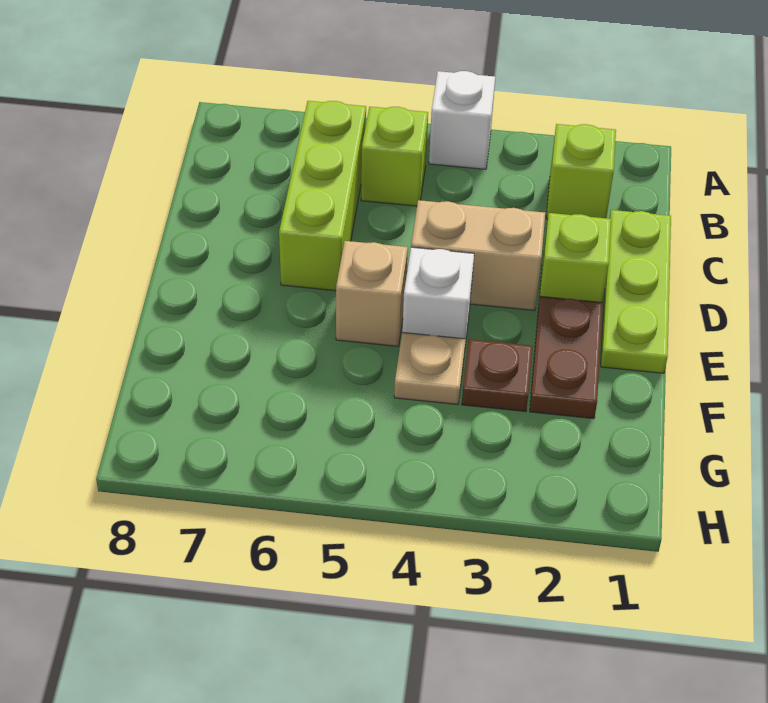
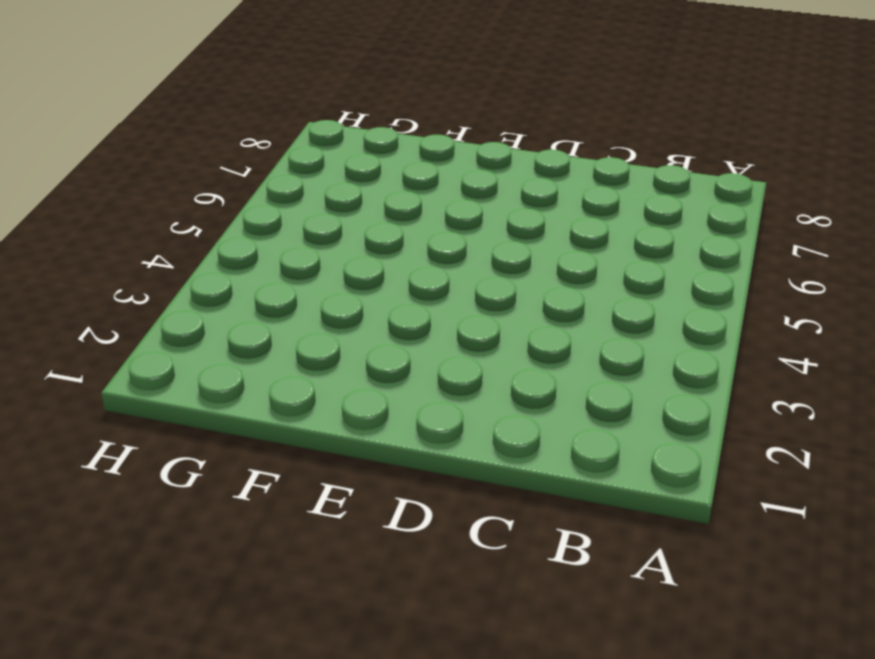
none -> white 1x1 brick [429,71,495,169]
none -> lime 1x1 brick [546,124,616,219]
none -> lime 1x1 brick [361,107,428,206]

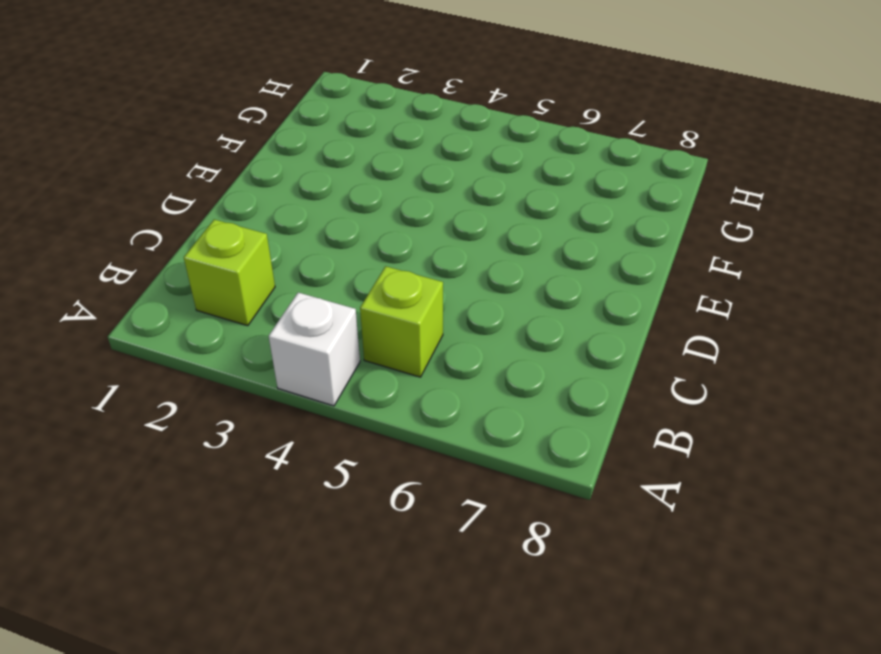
none -> lime 1x3 brick [279,101,366,291]
none -> lime 1x3 plate [601,210,671,373]
none -> lime 1x1 brick [539,213,611,302]

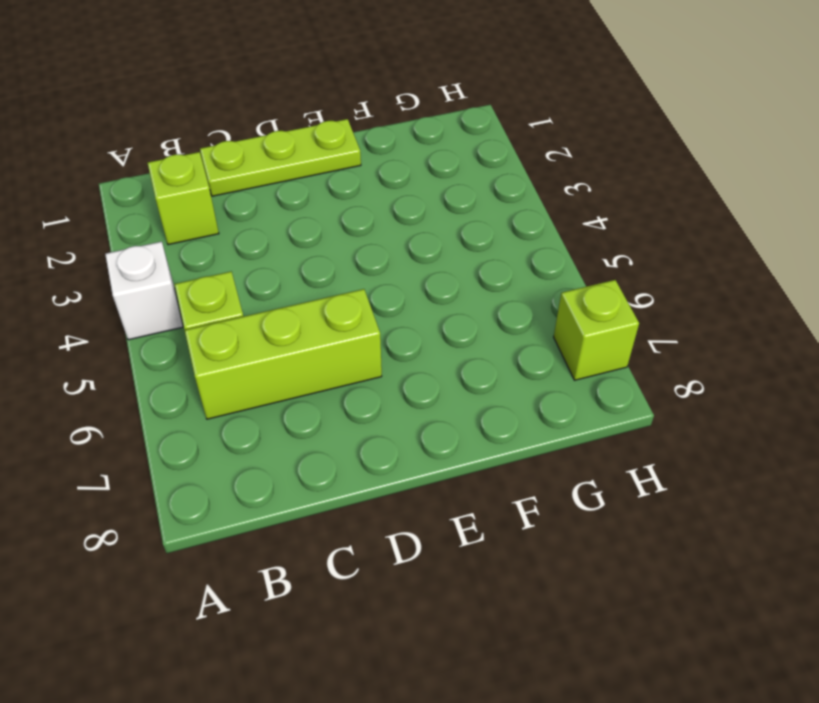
lime 1x1 brick [554,280,639,380] -> lime 1x1 brick moved to [539,213,611,302]
none -> tan 1x2 brick [411,200,545,311]
none -> brown 1x2 plate [530,296,603,419]
none -> white 1x1 brick [402,247,474,345]

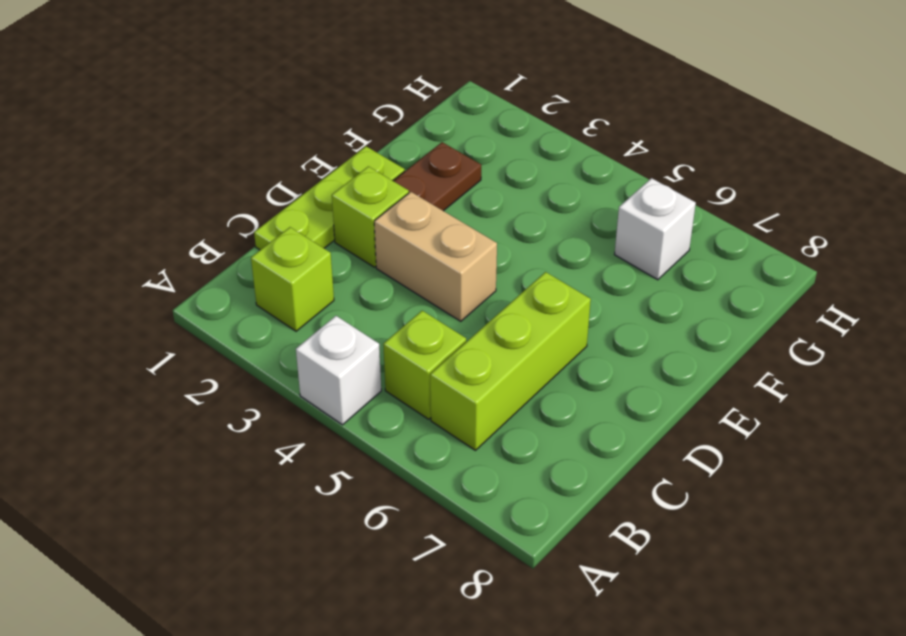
white 1x1 brick [615,178,696,280] -> white 1x1 brick moved to [402,247,474,345]
none -> tan 1x1 brick [336,241,408,346]
none -> brown 1x1 plate [462,339,533,412]
none -> tan 1x1 plate [394,332,466,405]

